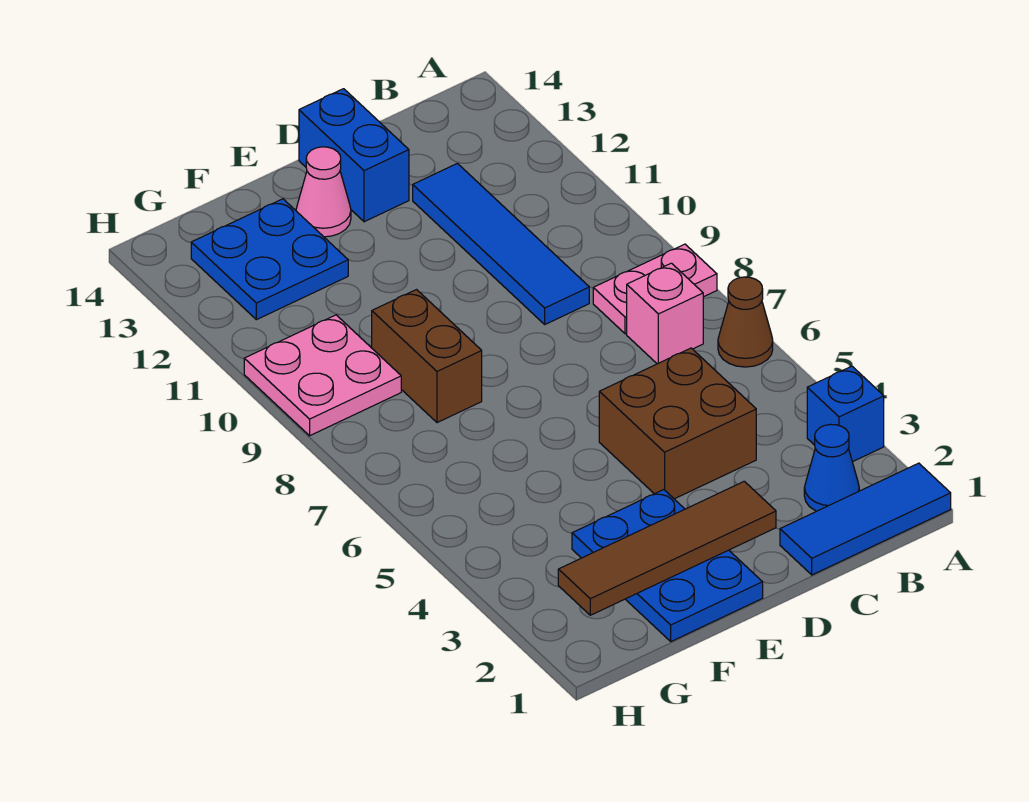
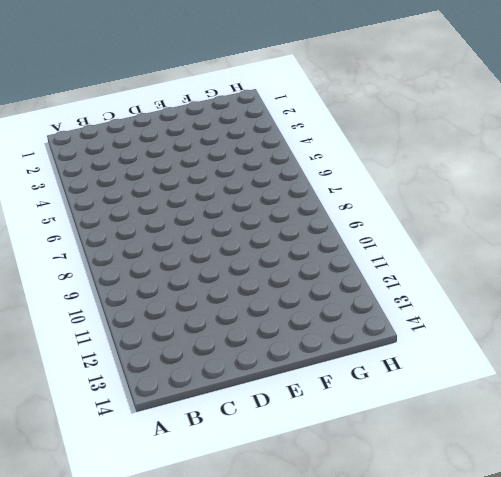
none -> blue 1x3 tile [780,463,951,575]
none -> blue 1x1 brick [807,366,884,462]
none -> brown 1x1 cone [718,277,773,367]

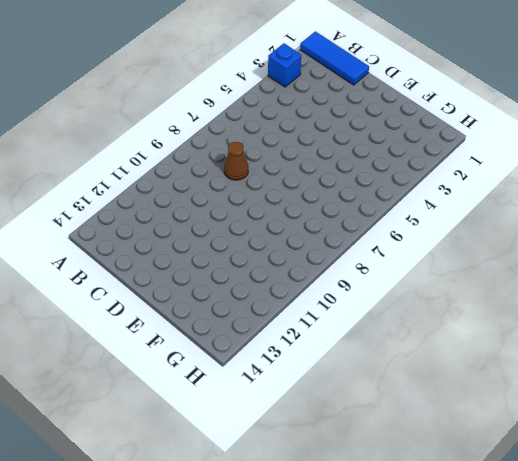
brown 1x1 cone [224,142,248,180] -> brown 1x1 cone moved to [718,277,773,367]
none -> pink 1x2 plate [593,244,717,334]
none -> blue 1x1 cone [804,424,859,511]
none -> pink 1x1 brick [627,263,703,364]

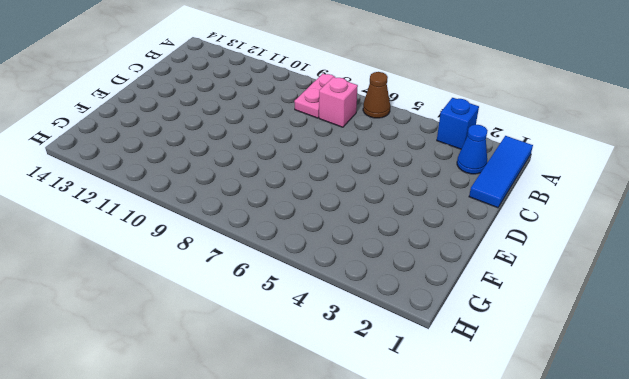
none -> brown 2x2 brick [599,348,756,499]
none -> blue 1x4 tile [413,163,589,324]
none -> blue 1x2 brick [299,89,409,222]

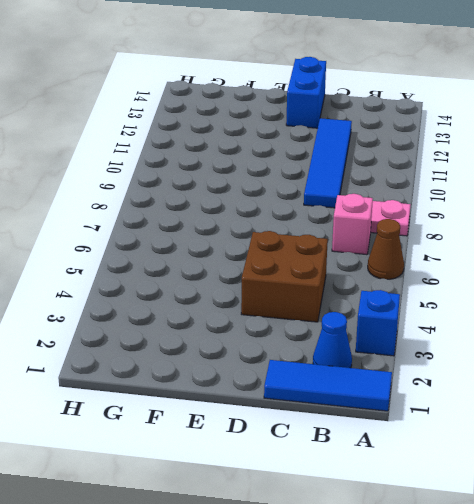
none -> blue 2x3 plate [572,490,763,641]
none -> pink 1x1 cone [296,147,351,237]
none -> brown 1x2 brick [372,290,482,423]

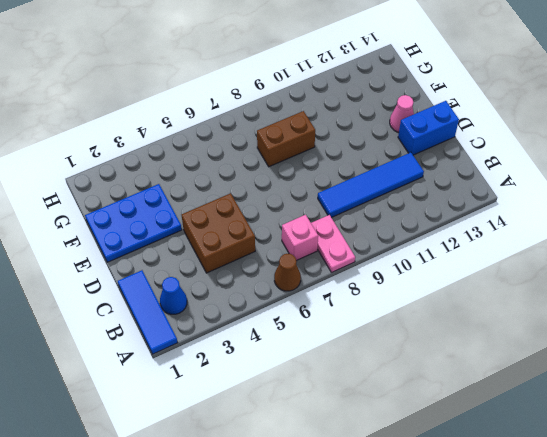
none -> blue 1x1 brick [807,366,884,462]
none -> blue 2x2 plate [191,199,348,320]
none -> pink 2x2 plate [244,315,401,436]

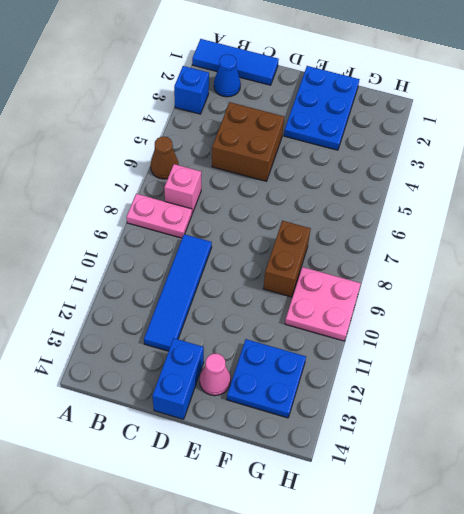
none -> brown 1x4 tile [558,481,776,615]

